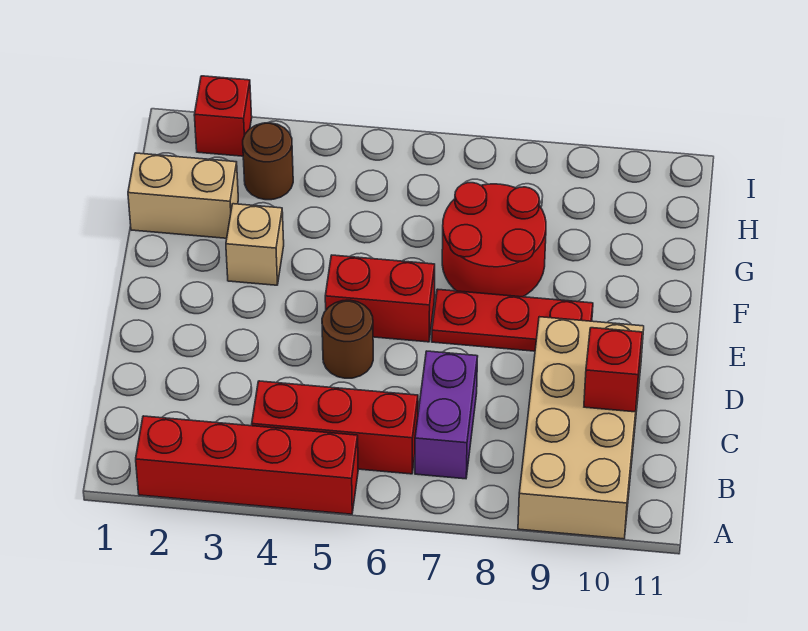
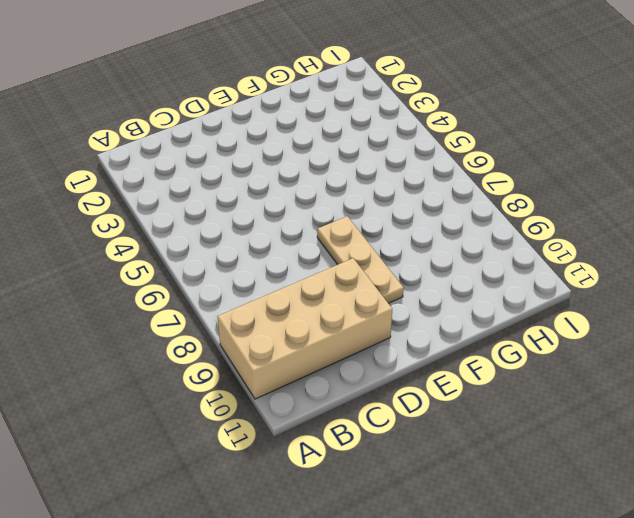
tan 1x3 plate [317,216,404,303] -> red 1x3 plate [432,289,593,351]
none -> red 1x4 brick [136,416,358,514]
none -> red 1x3 brick [252,381,418,474]
none -> purple 1x2 brick [415,351,478,479]

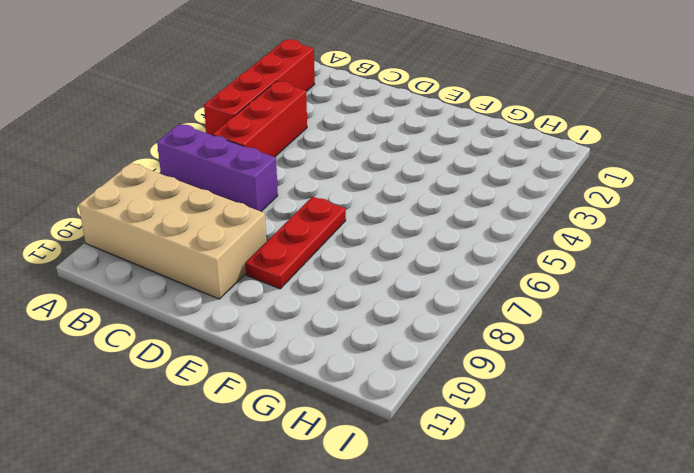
purple 1x3 brick [157,124,278,211] -> purple 1x2 brick [415,351,478,479]
none -> brown 1x1 round brick [322,300,373,378]
none -> red 1x2 brick [325,255,435,342]
none -> tan 1x1 brick [226,204,284,285]

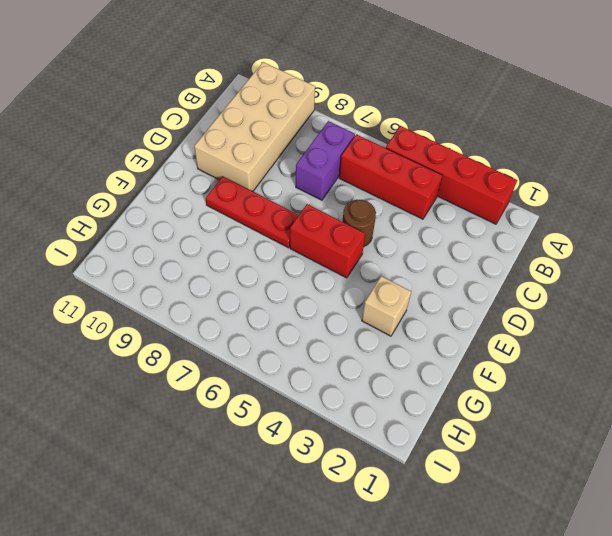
none -> red 2x2 round brick [442,183,546,297]
none -> tan 1x2 brick [128,153,238,238]
none -> brown 1x1 round brick [243,123,293,200]

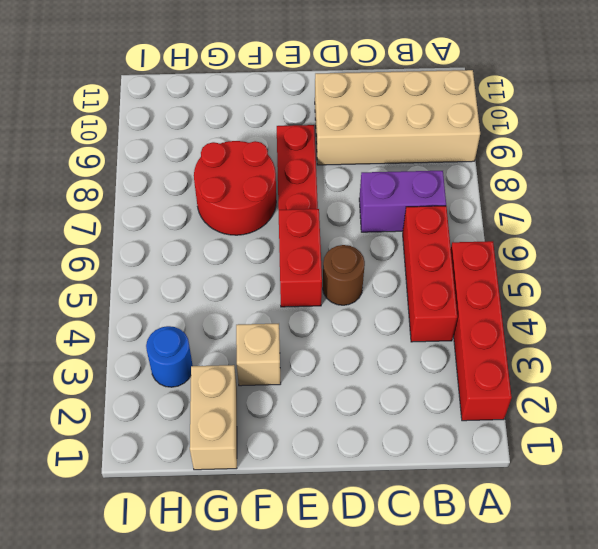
blue 1x1 round brick [146,326,193,387] -> brown 1x1 round brick [243,123,293,200]
none -> red 1x1 brick [194,76,252,156]
none -> red 1x1 brick [584,328,642,412]

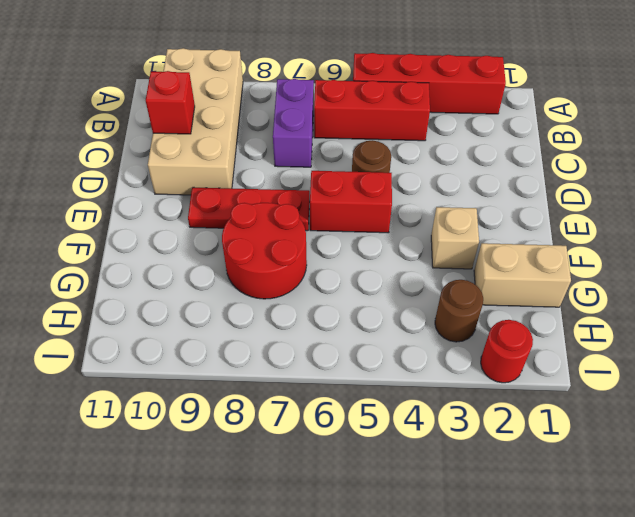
red 1x1 round brick [481,320,533,383] -> red 1x1 brick [194,76,252,156]

